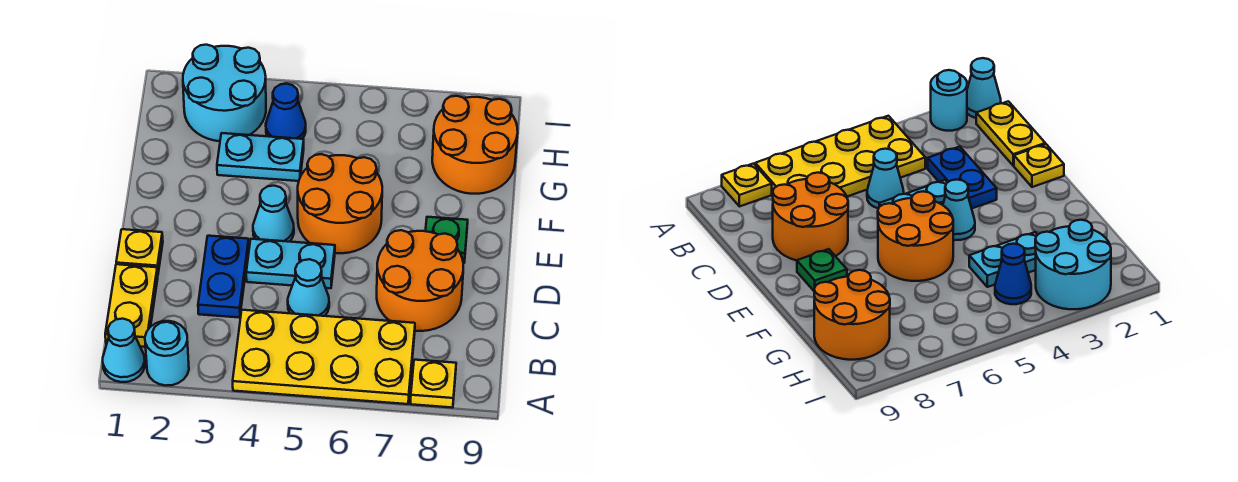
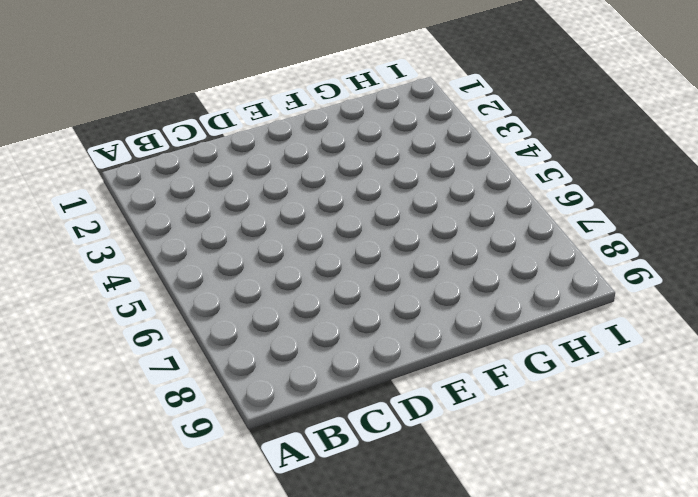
none -> cyan 1x1 cone [103,319,145,382]
none -> cyan 1x1 round brick [145,321,189,386]
none -> yellow 2x4 plate [233,310,415,404]

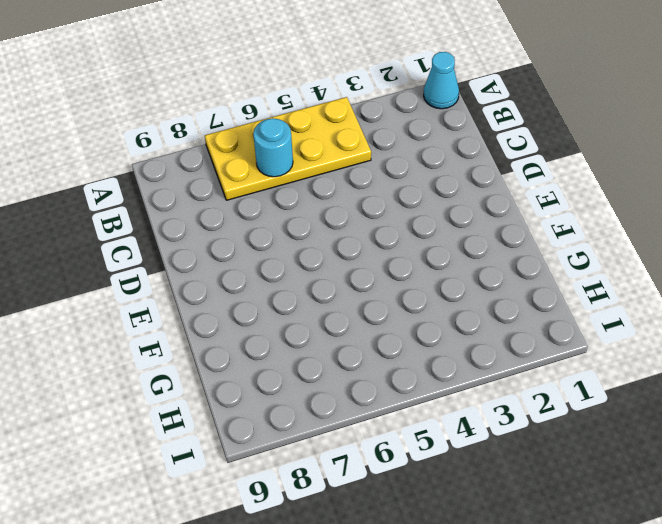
cyan 1x1 round brick [253,118,293,177] -> cyan 1x1 round brick moved to [145,321,189,386]
none -> yellow 1x1 plate [411,360,456,408]
none -> yellow 1x2 plate [105,264,158,347]
none -> blue 1x2 plate [198,236,249,318]

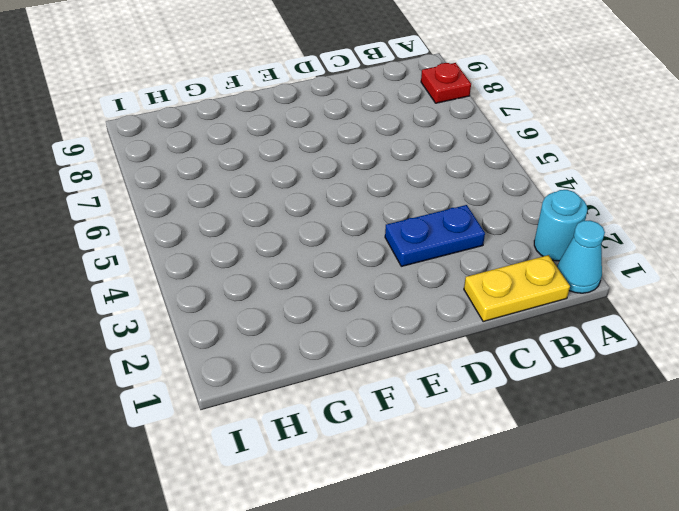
red 1x1 plate [421,63,471,103] -> yellow 1x1 plate [411,360,456,408]
none -> yellow 2x4 plate [233,310,415,404]
none -> cyan 1x1 cone [288,259,329,316]
none -> orange 2x2 round brick [377,230,463,331]

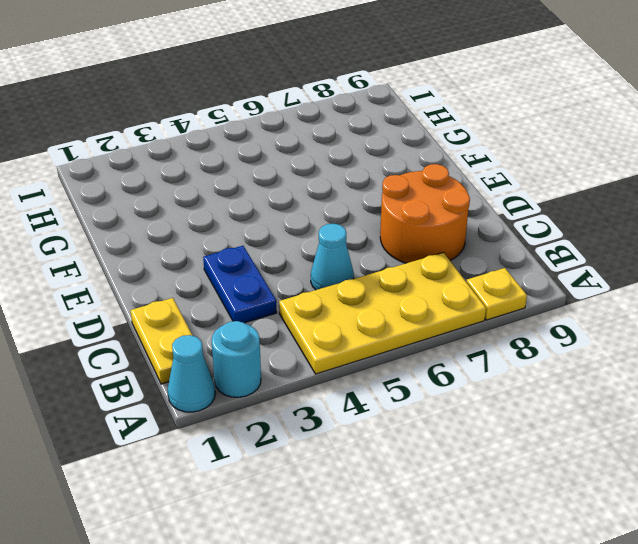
none -> yellow 1x1 plate [116,229,163,272]
none -> cyan 1x2 plate [246,239,335,288]
none -> cyan 1x1 cone [253,186,294,242]

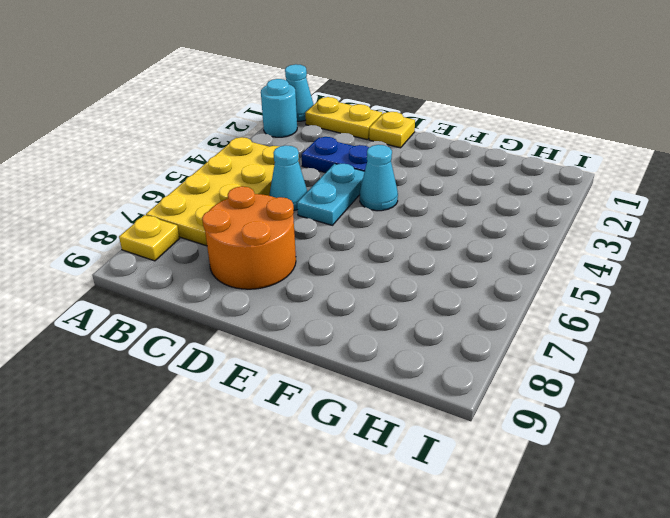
none -> orange 2x2 round brick [298,154,382,253]
none -> green 1x1 plate [426,217,468,263]
none -> cyan 1x2 plate [217,133,304,181]

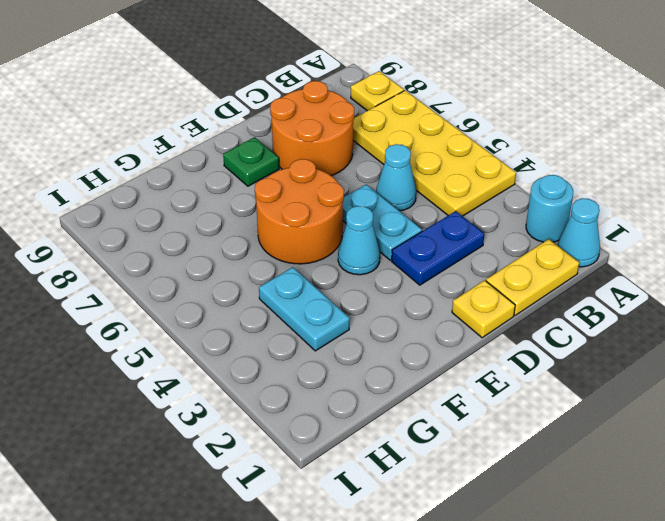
none -> orange 2x2 round brick [432,96,518,194]
none -> cyan 2x2 round brick [183,45,266,141]
none -> blue 1x1 cone [266,84,306,139]

